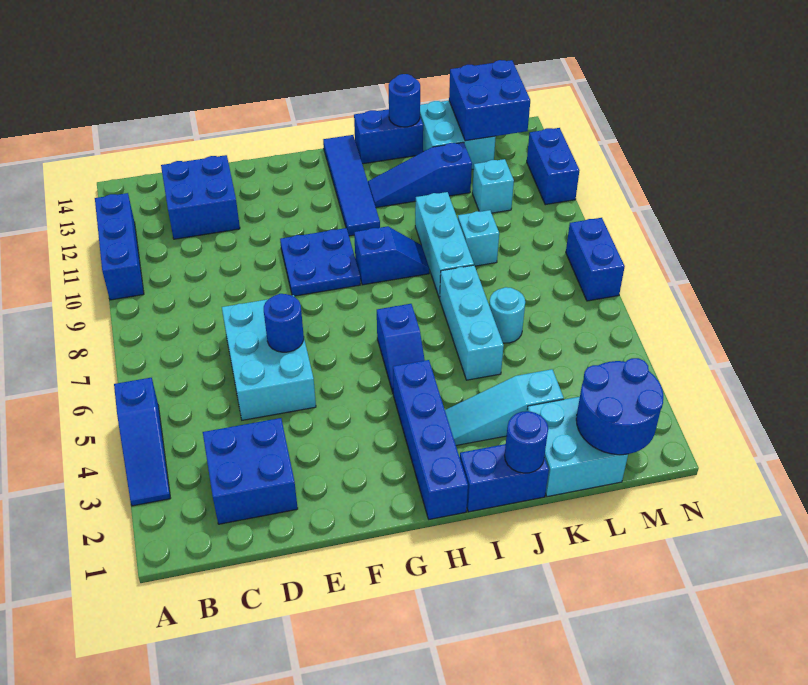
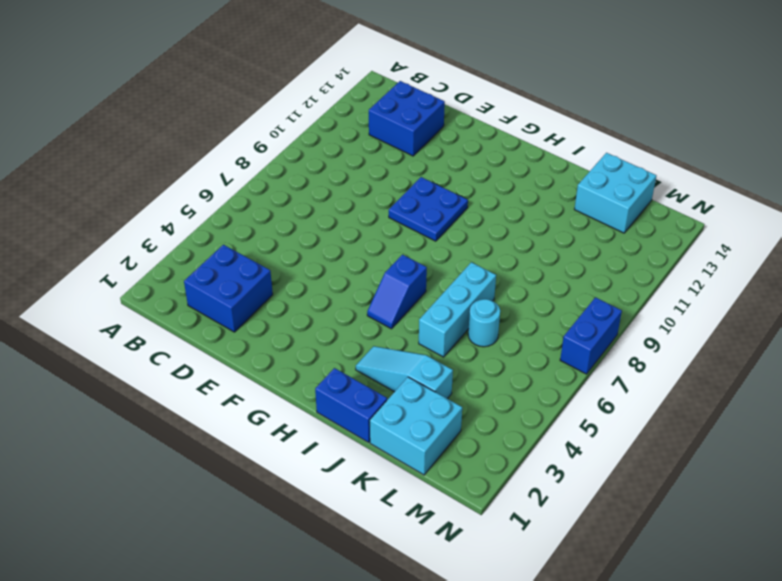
none -> blue 1x3 slope [114,378,171,506]
none -> blue 1x3 brick [95,193,144,300]
none -> cyan 2x3 brick [222,295,316,420]

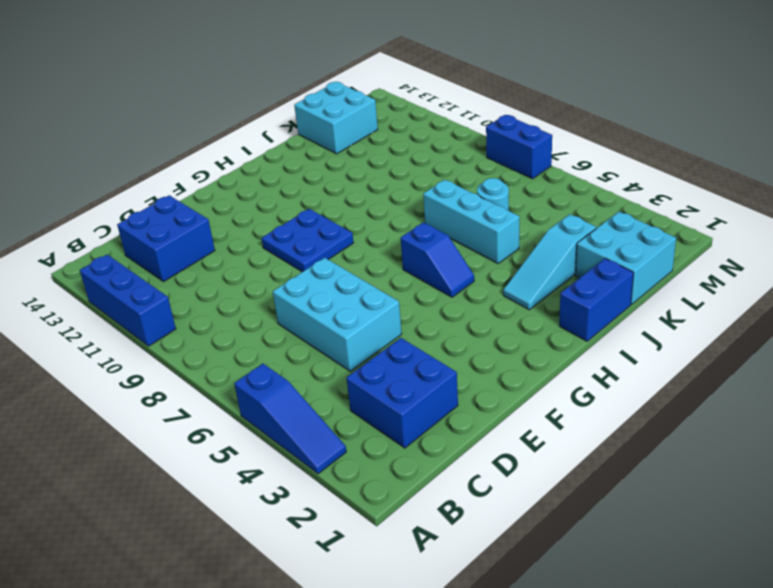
none -> blue 1x4 brick [393,360,468,519]
none -> blue 1x2 slope [354,226,429,285]
none -> blue 1x4 tile [323,135,380,236]

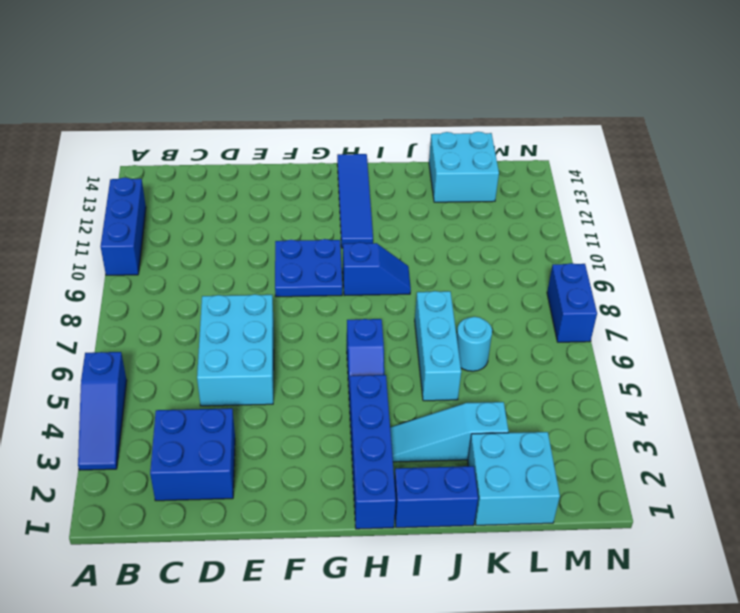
none -> blue 2x2 brick [161,155,240,239]
none -> blue 1x3 slope [368,142,472,208]
none -> blue 1x2 brick [354,109,423,164]

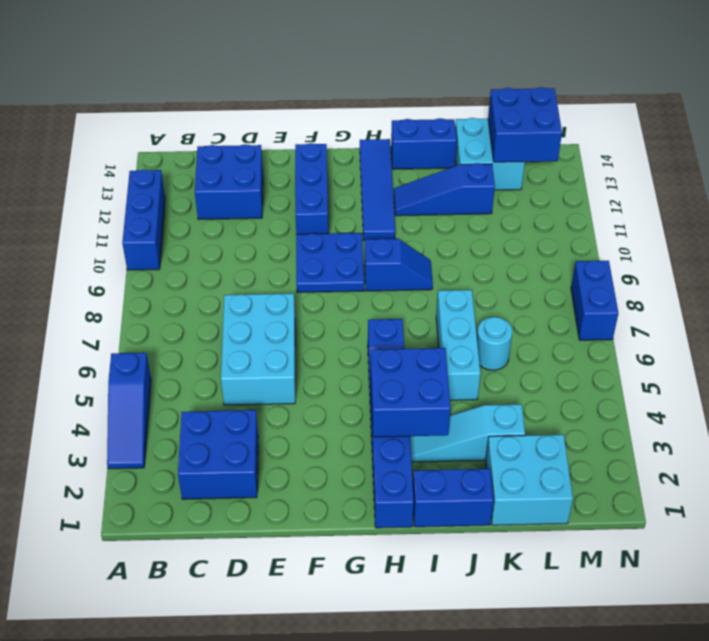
blue 1x3 brick [295,143,328,234] -> none
blue 2x2 brick [371,348,451,437] -> none
none -> cyan 1x3 brick [415,192,474,298]
none -> cyan 1x1 brick [458,210,499,266]
none -> cyan 1x1 brick [472,159,514,213]

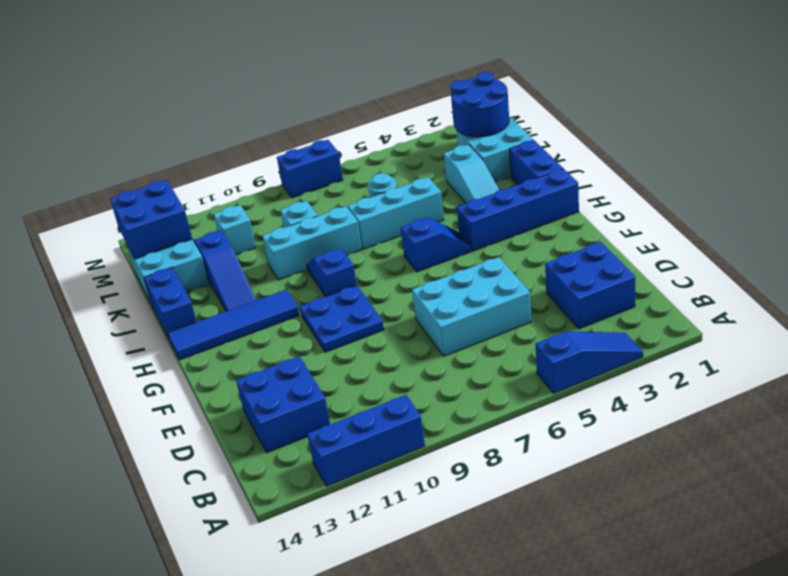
none -> blue 1x2 brick [527,128,580,205]
none -> blue 1x1 round brick [264,294,304,352]
none -> blue 1x1 round brick [505,411,548,473]

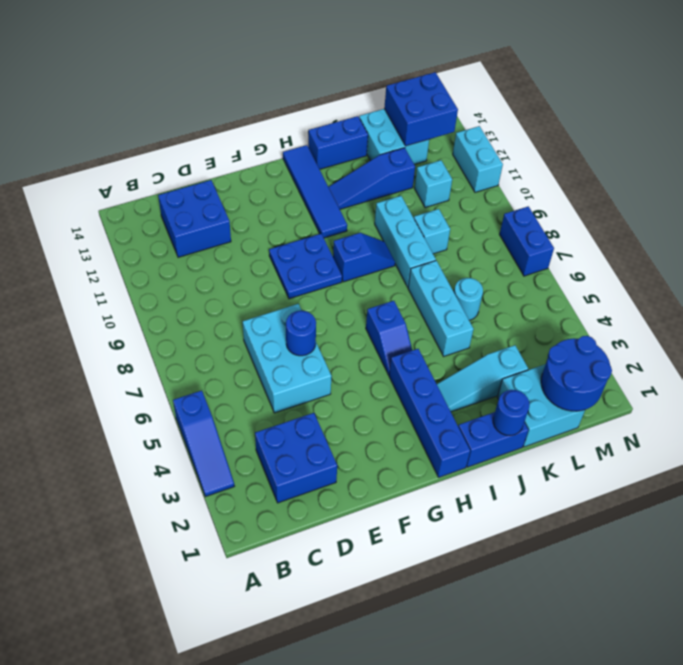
cyan 1x2 brick [453,126,503,192] -> blue 1x2 brick [527,128,580,205]
none -> blue 1x3 brick [95,193,144,300]
none -> blue 1x1 round brick [389,74,420,127]

